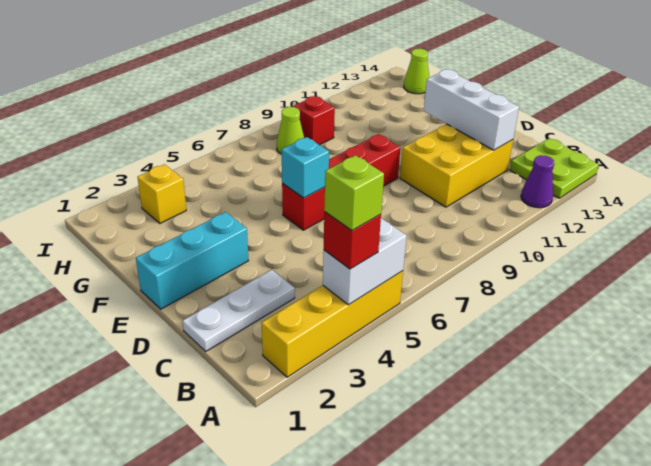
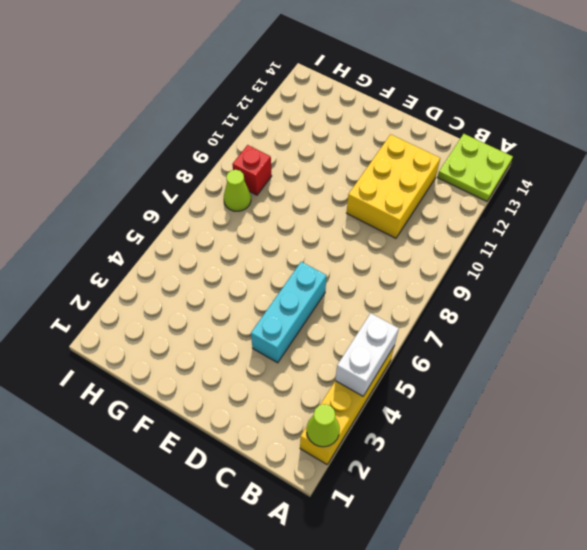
lime 1x1 cone [307,404,340,447] -> lime 1x1 cone moved to [404,49,429,94]
cyan 1x3 brick [251,262,327,363] -> cyan 1x3 brick moved to [136,212,249,309]
none -> purple 1x1 cone [521,155,554,208]
none -> white 1x3 plate [183,270,295,351]
none -> red 1x4 brick [282,134,400,230]

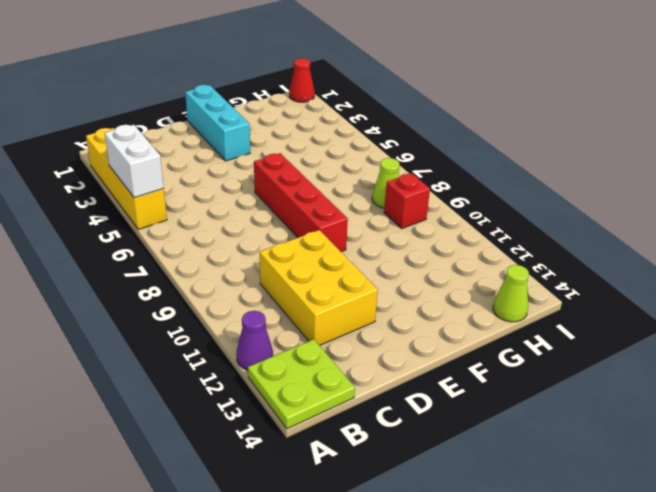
red 1x1 cone [289,58,315,102] -> none
none -> white 1x3 plate [183,270,295,351]
none -> yellow 1x1 brick [138,164,186,223]
none -> white 1x3 brick [424,69,519,150]

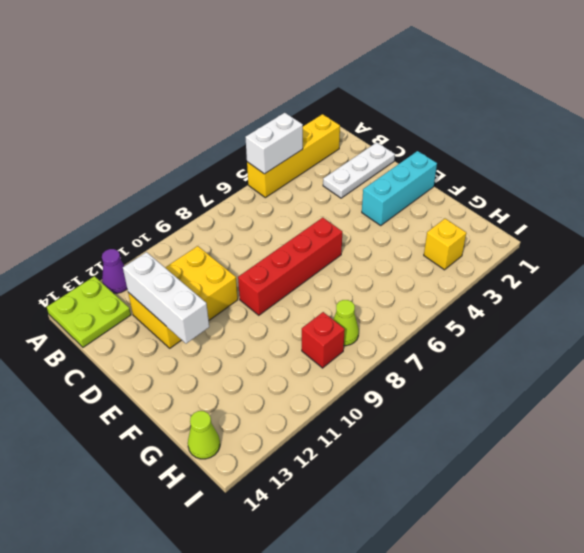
none -> cyan 1x1 brick [282,137,329,198]
none -> red 1x1 brick [324,212,381,269]
none -> lime 1x1 brick [324,155,384,231]

